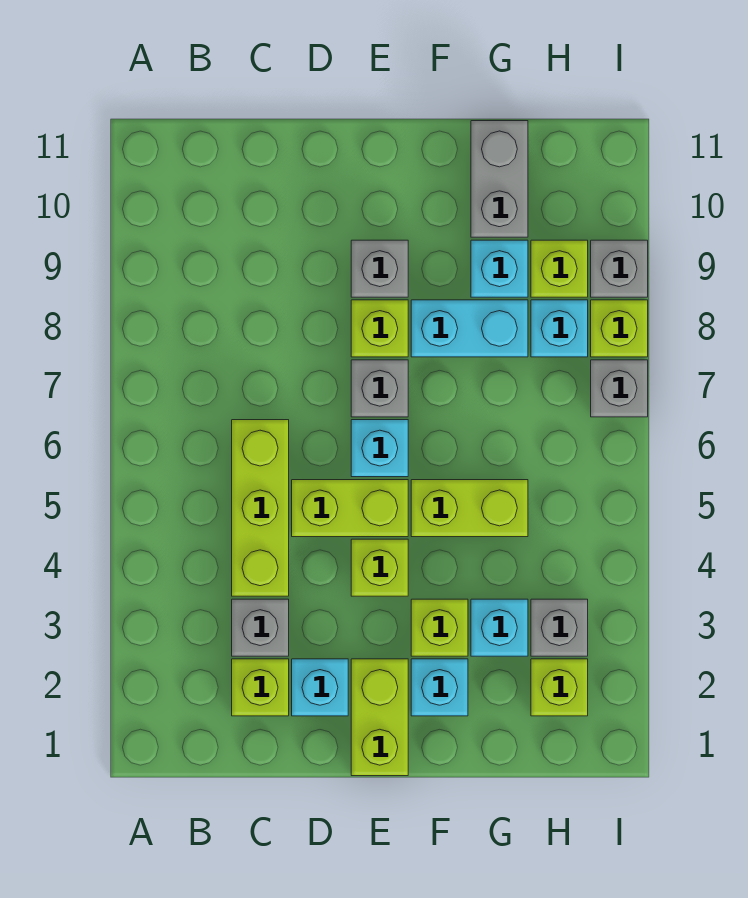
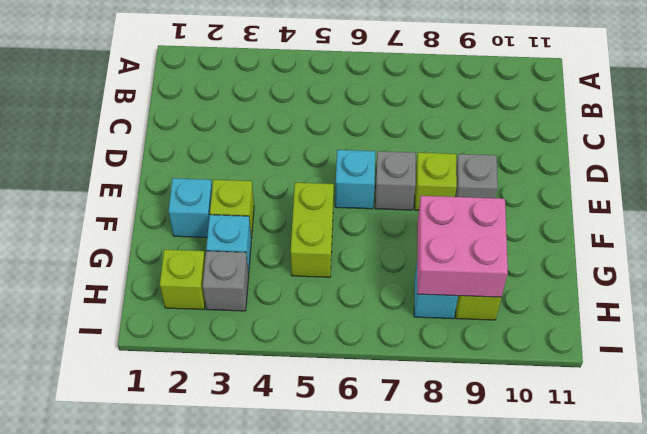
pink 2x2 brick [417,196,508,297] -> none
none -> lime 1x1 brick [232,659,289,716]
none -> grey 1x1 brick [232,599,289,656]
none -> lime 1x3 brick [232,420,289,596]

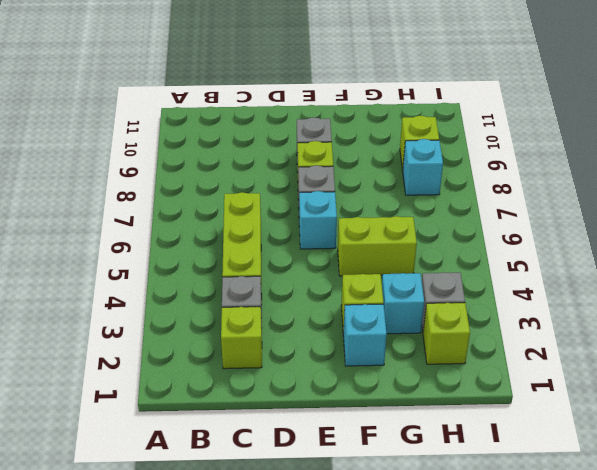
none -> cyan 1x1 brick [292,659,348,716]
none -> lime 1x2 brick [292,480,408,537]
none -> lime 1x2 brick [351,659,408,776]

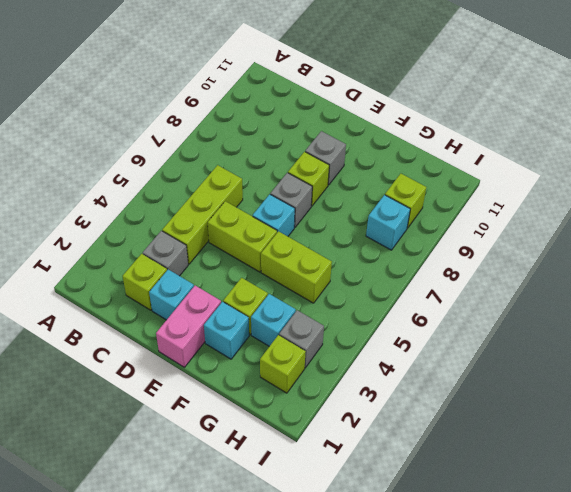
pink 1x2 brick [156,286,221,367] -> lime 1x2 brick [351,659,408,776]
none -> lime 1x1 brick [351,539,408,596]
none -> cyan 1x2 brick [411,300,528,357]
none -> cyan 1x1 brick [471,240,528,297]

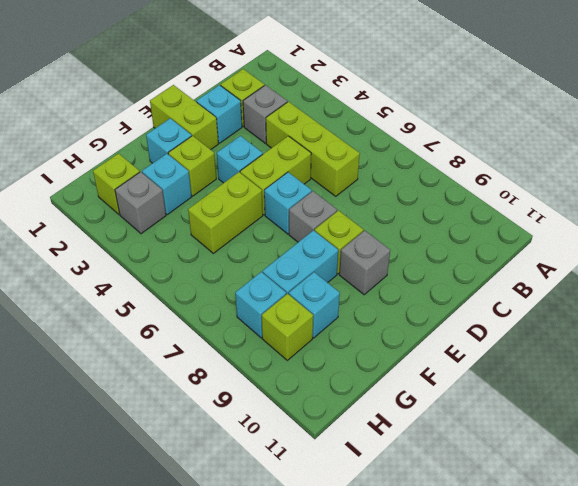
cyan 1x1 brick [217,136,263,183] -> lime 1x1 brick [351,539,408,596]
none -> grey 1x2 brick [471,121,528,237]
none -> grey 1x1 brick [591,360,648,417]
none -> lime 1x1 brick [591,300,648,357]

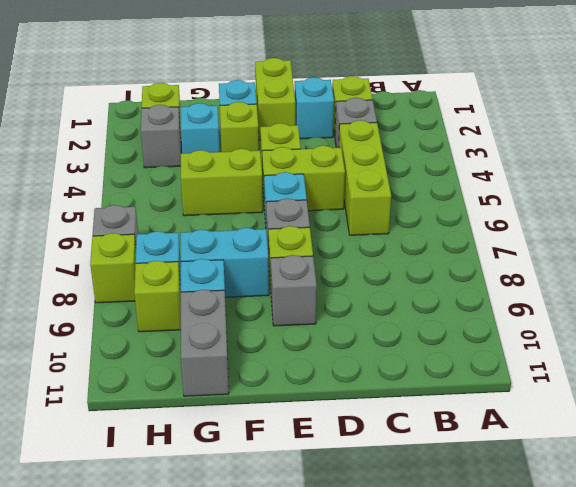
none -> grey 1x1 brick [591,240,648,297]

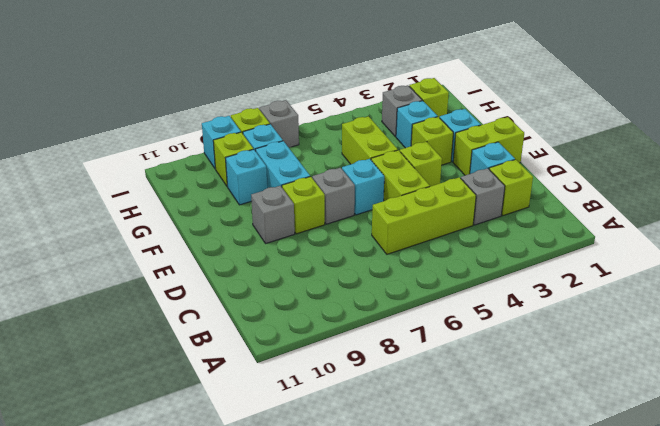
cyan 1x1 brick [202,116,241,169] -> grey 1x1 brick [591,240,648,297]
none -> grey 1x2 brick [471,121,528,237]

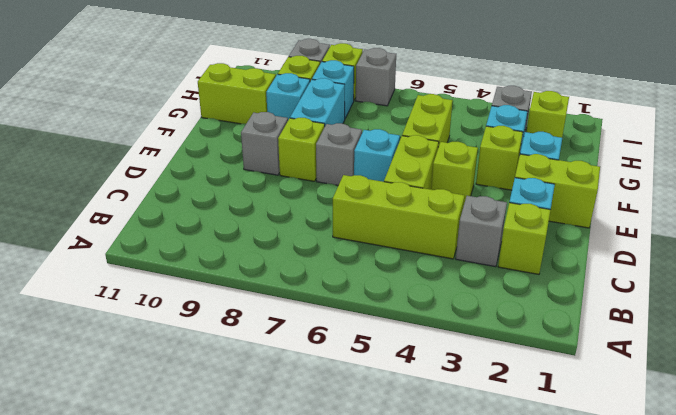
lime 1x2 brick [198,63,276,124] -> grey 1x2 brick [471,121,528,237]

